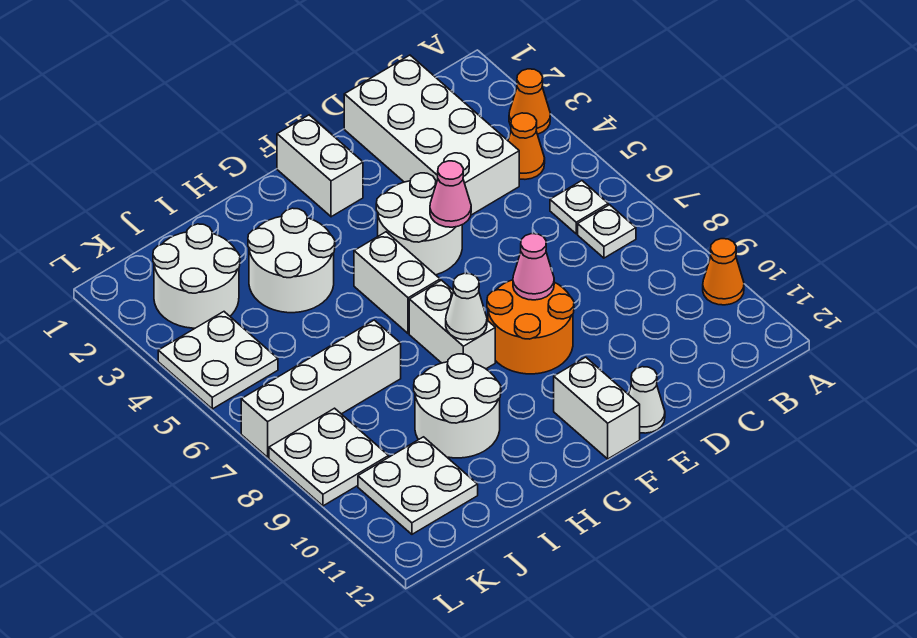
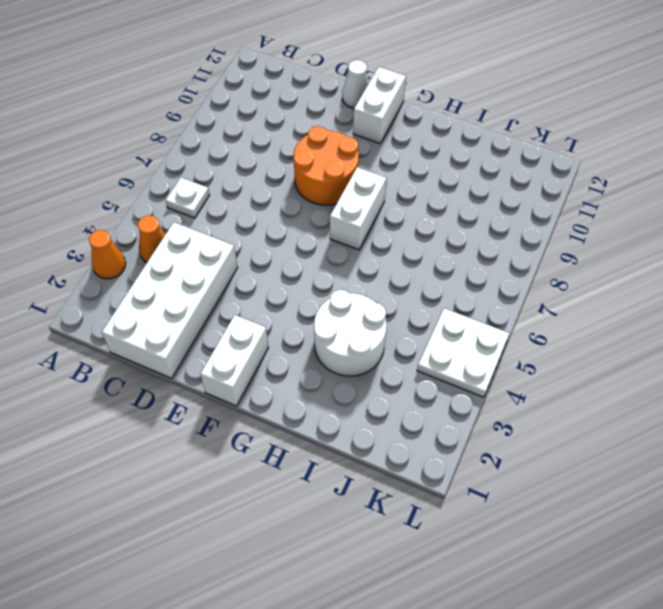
none -> orange 1x1 cone [703,239,744,305]
none -> white 1x1 plate [578,205,636,258]
none -> white 2x2 round brick [376,173,462,275]

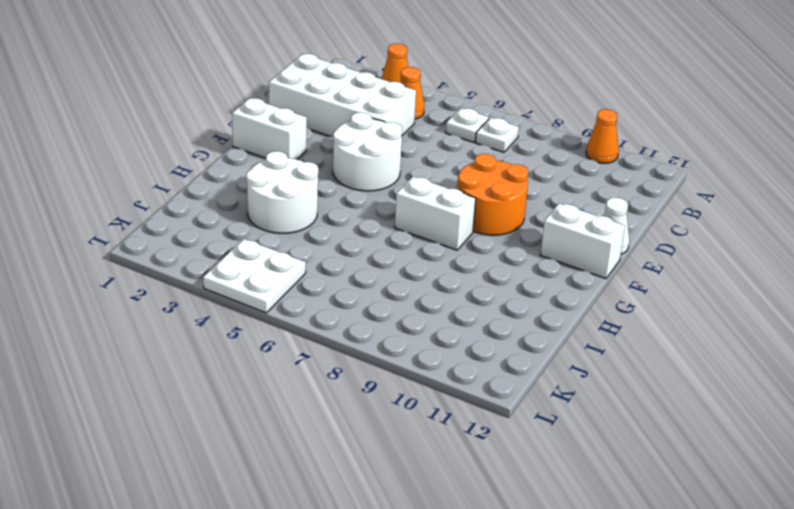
none -> white 1x2 brick [354,232,440,334]
none -> white 2x2 round brick [414,354,501,458]
none -> white 1x4 brick [241,320,401,457]

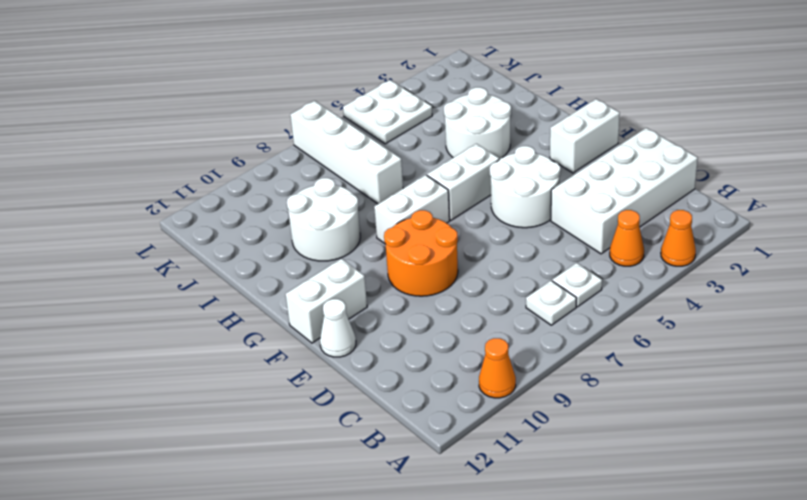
none -> white 2x2 round brick [153,224,240,328]
none -> white 2x2 plate [358,437,478,534]
none -> white 2x2 plate [269,408,389,506]

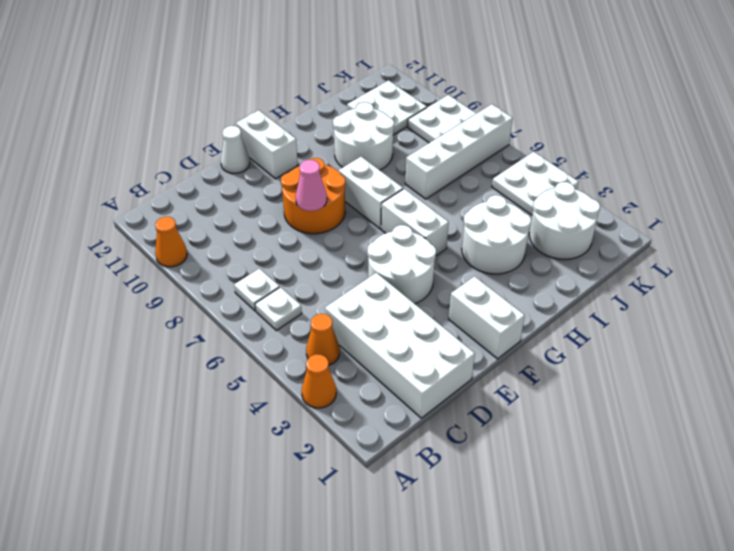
none -> pink 1x1 cone [430,161,471,227]
none -> white 1x1 cone [446,273,487,340]

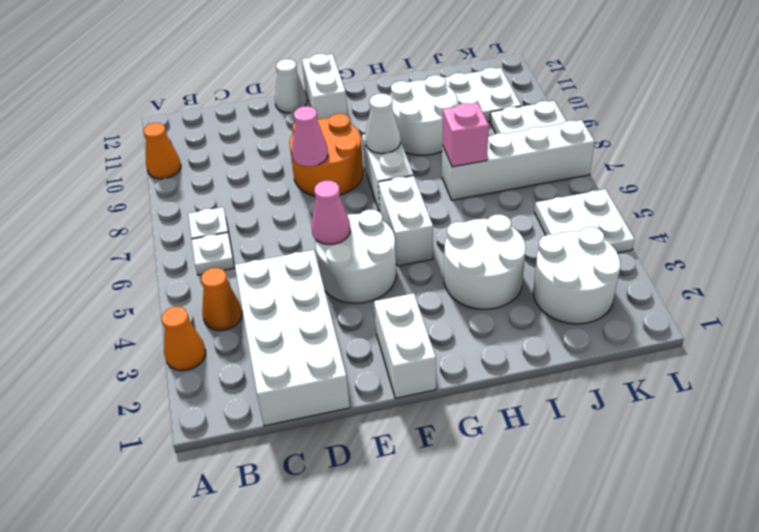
pink 1x1 brick [443,103,489,167] -> none

